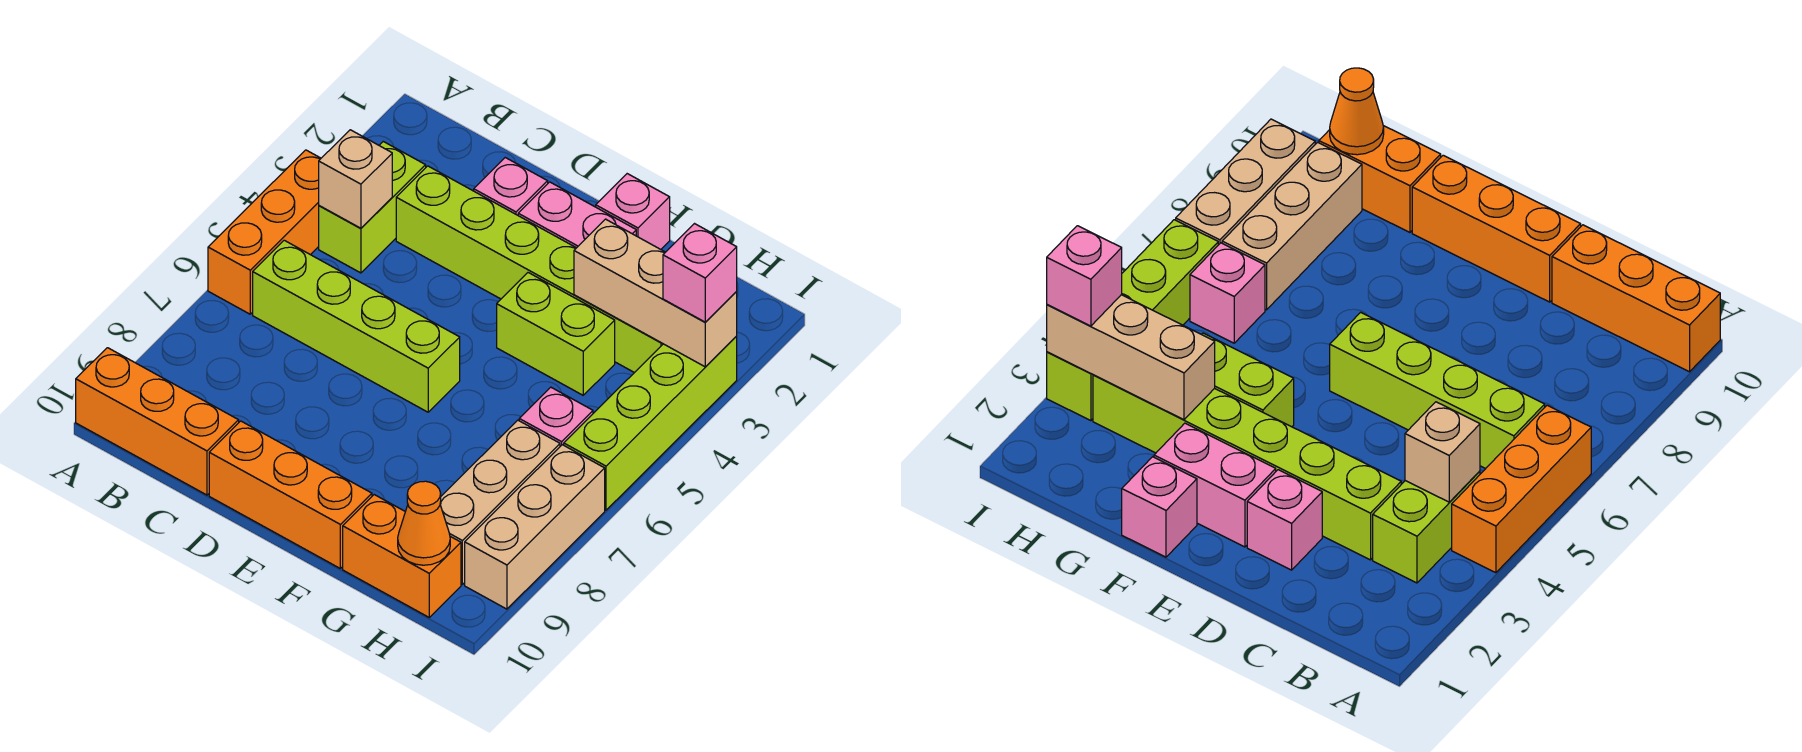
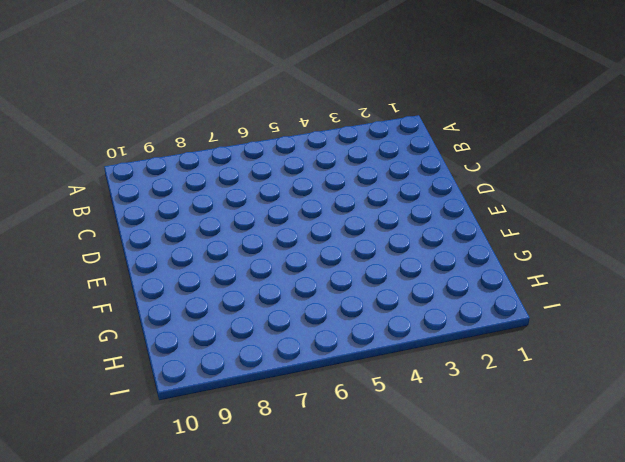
none -> orange 1x3 brick [208,150,321,314]
none -> orange 1x3 brick [76,348,239,495]
none -> lime 1x2 brick [319,142,426,273]

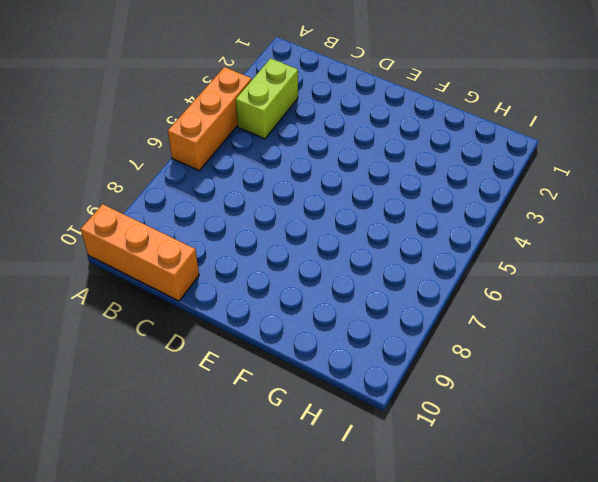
none -> lime 1x4 brick [253,240,460,412]
none -> lime 1x6 brick [396,166,663,373]
none -> pink 1x1 brick [474,158,548,215]

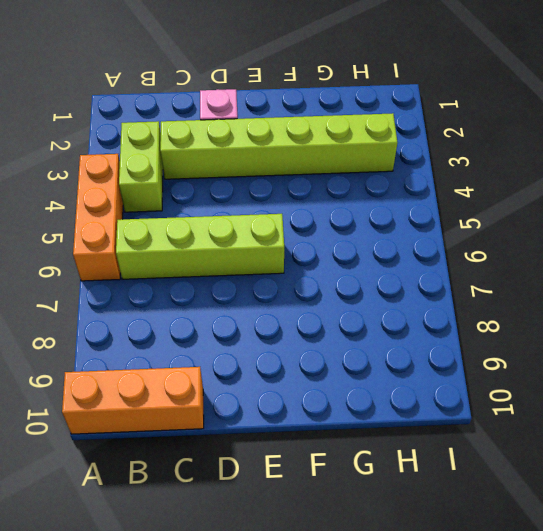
none -> orange 1x3 brick [209,421,372,568]
none -> pink 1x2 brick [518,182,636,248]
none -> pink 1x1 brick [596,174,670,249]

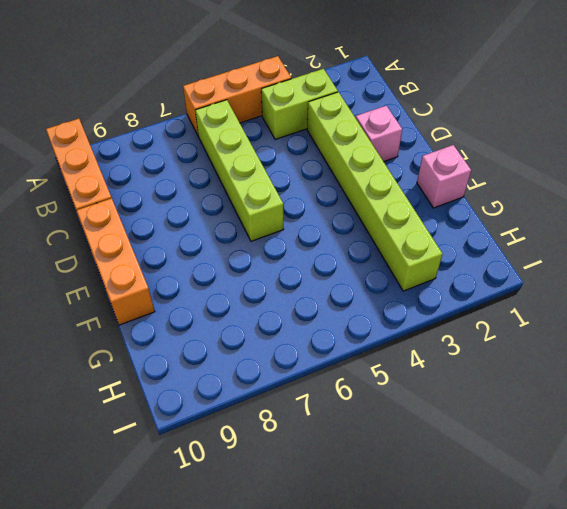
none -> pink 1x2 brick [518,182,636,248]
none -> lime 1x2 brick [497,273,615,395]
none -> orange 1x2 brick [343,495,461,617]

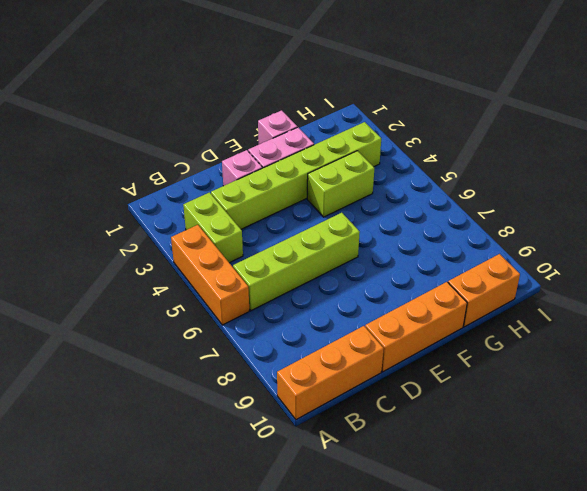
none -> pink 1x1 brick [519,387,593,446]
none -> tan 1x3 brick [440,420,560,584]
none -> lime 1x4 brick [564,336,737,510]

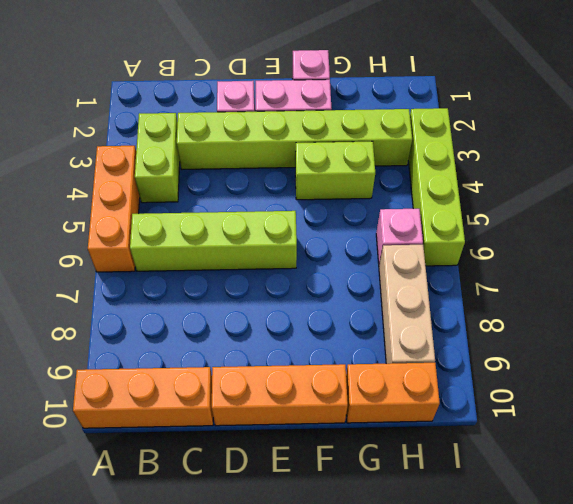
none -> tan 1x3 brick [465,445,605,609]
none -> tan 1x1 brick [319,130,392,228]
none -> tan 1x3 brick [574,219,737,367]

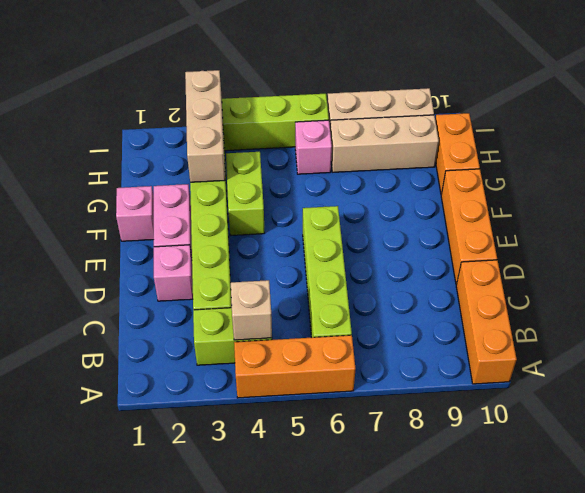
none -> orange 1x1 cone [398,481,450,565]
none -> pink 1x1 brick [663,224,737,322]

